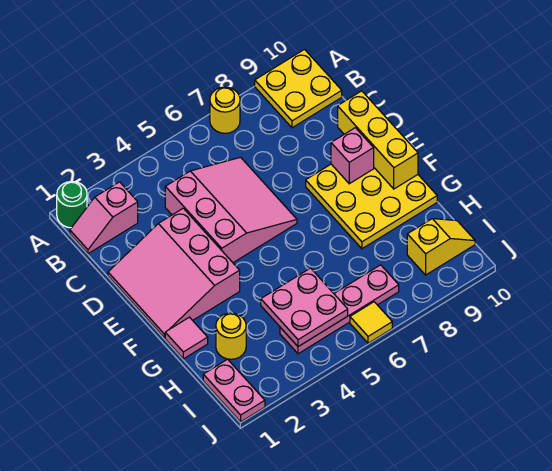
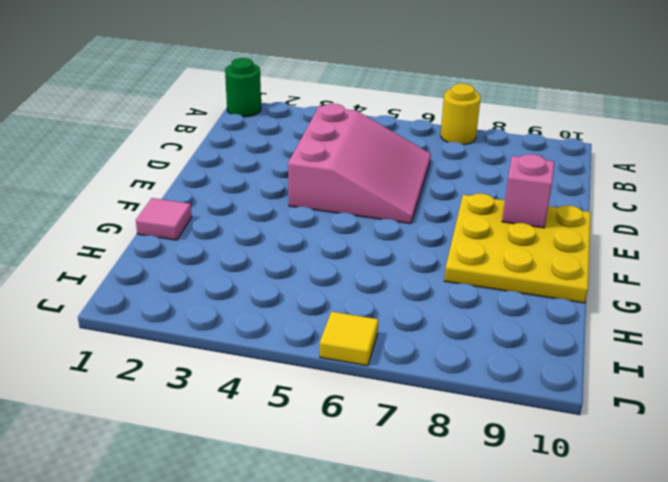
none -> yellow 2x2 plate [255,50,342,128]
none -> pink 1x2 slope [70,182,138,254]
none -> pink 3x3 slope [108,208,240,338]

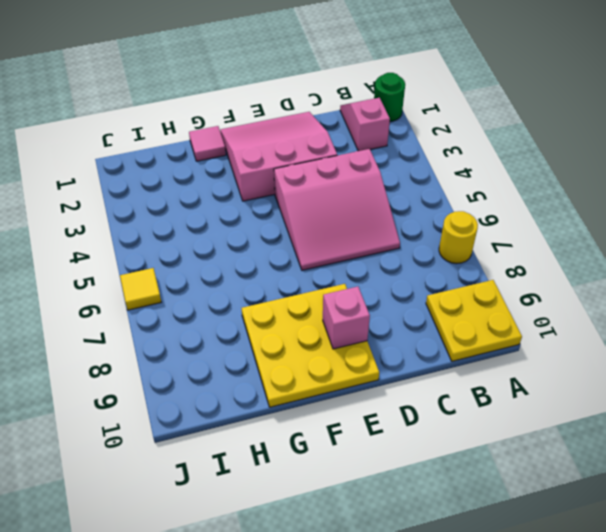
none -> yellow 1x1 round brick [216,313,246,359]
none -> pink 1x2 plate [203,359,265,422]
none -> pink 1x4 plate [280,265,399,354]

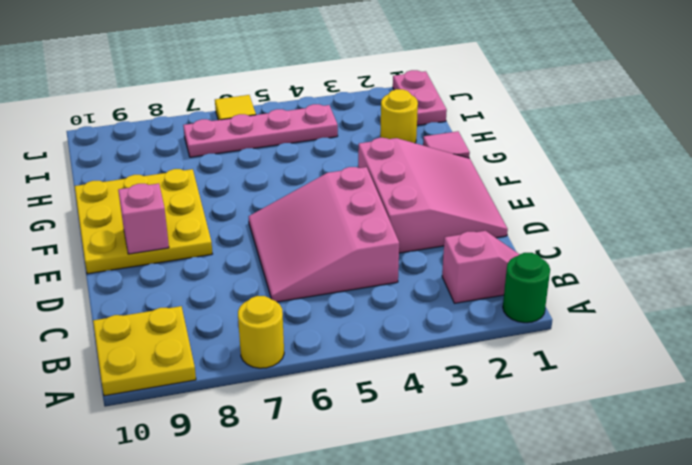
none -> yellow 1x2 slope [407,219,475,275]
none -> yellow 1x3 brick [338,91,418,189]
none -> pink 2x2 plate [261,268,348,347]

